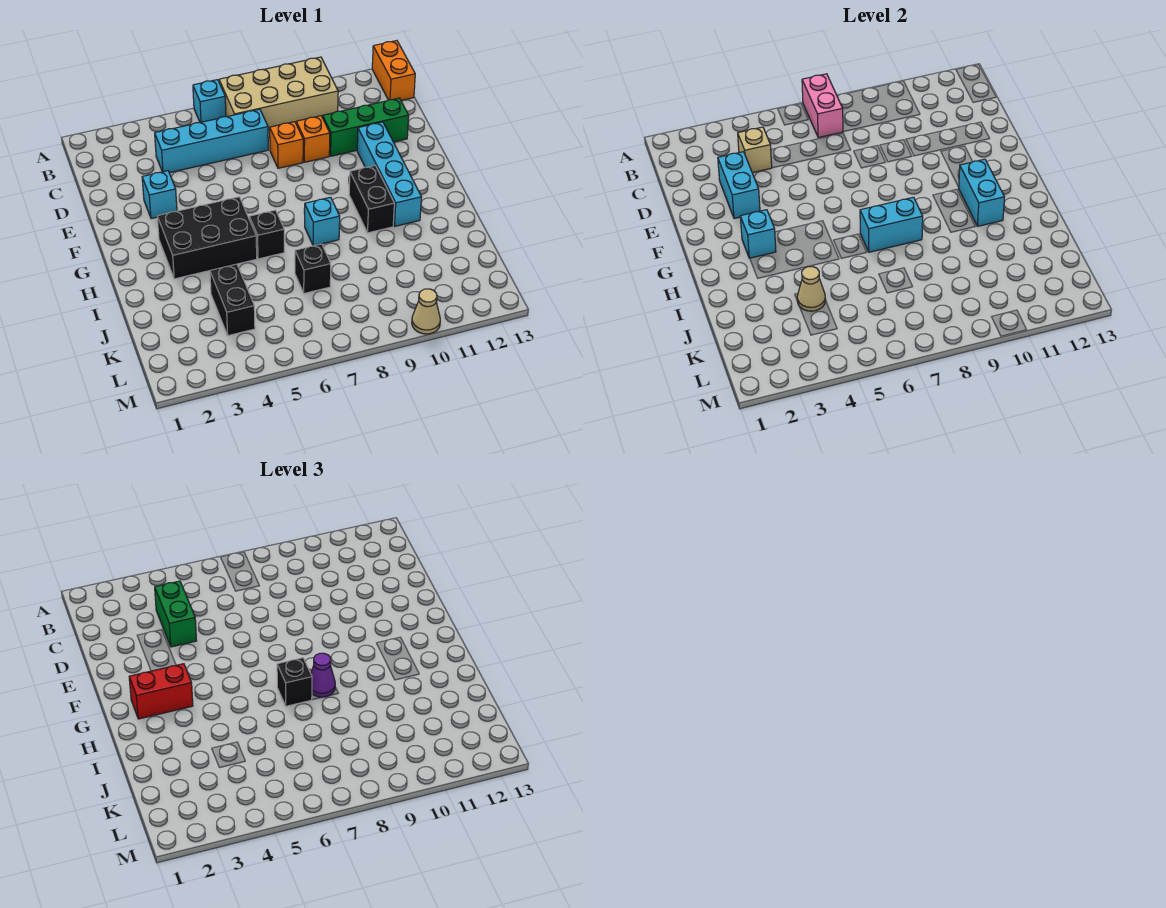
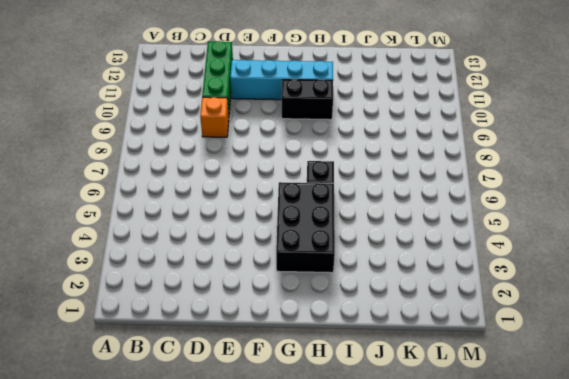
none -> cyan 1x1 brick [193,80,226,122]
none -> tan 2x4 brick [219,57,338,130]
none -> orange 1x2 brick [372,41,415,100]

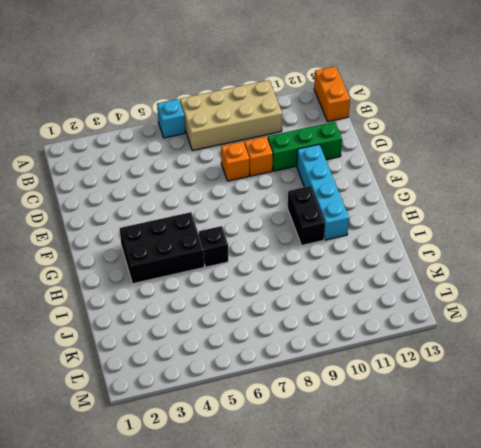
none -> cyan 1x4 brick [155,109,268,173]
none -> cyan 1x1 brick [142,171,177,219]
none -> cyan 1x1 brick [305,197,340,246]

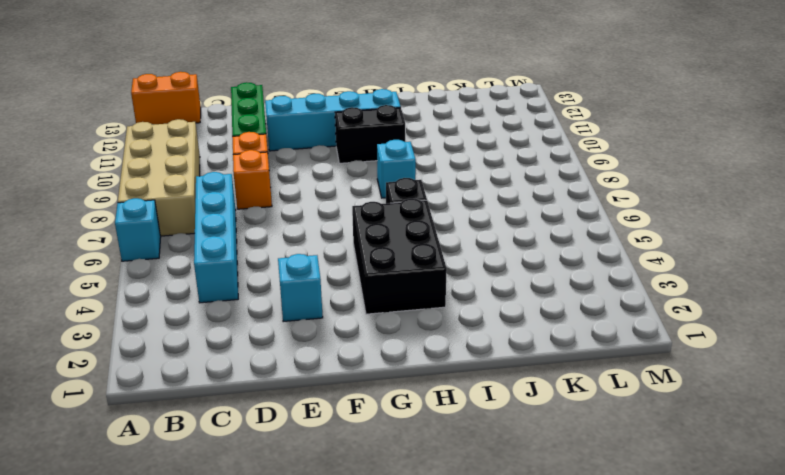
none -> black 1x2 brick [210,264,255,336]
none -> black 1x1 brick [295,244,331,293]
none -> tan 1x1 cone [412,289,440,334]

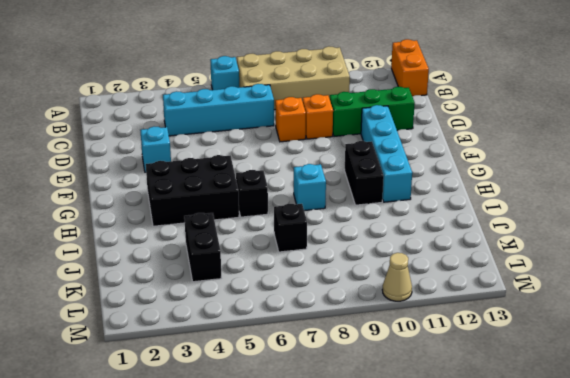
none -> pink 1x2 brick [802,74,843,138]
none -> tan 1x1 brick [738,127,772,173]
none -> cyan 1x2 brick [718,152,760,219]

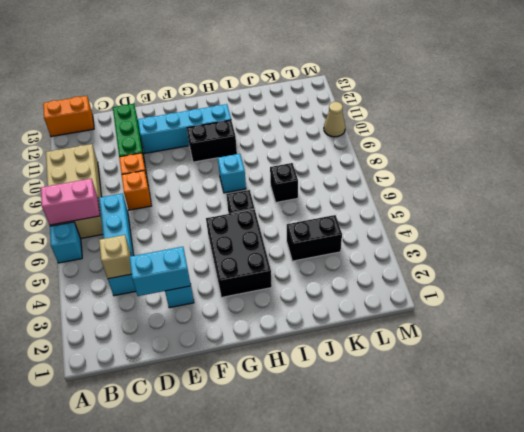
none -> cyan 1x1 brick [740,210,776,258]
none -> cyan 1x2 brick [959,159,1005,226]
none -> cyan 1x2 brick [860,197,923,252]

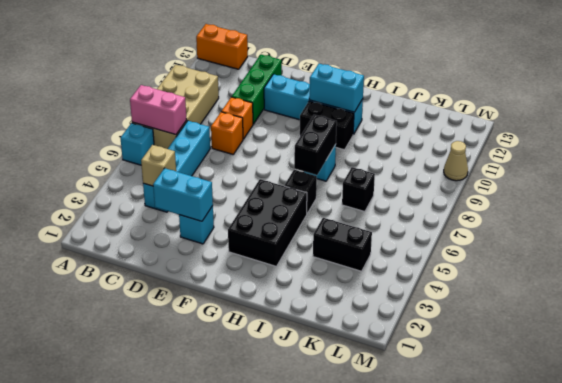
black 1x2 brick [294,115,337,175] -> cyan 1x2 brick [860,197,923,252]
none -> cyan 1x1 brick [740,210,776,258]
none -> tan 1x1 cone [797,266,826,311]
none -> green 1x2 brick [155,581,196,647]

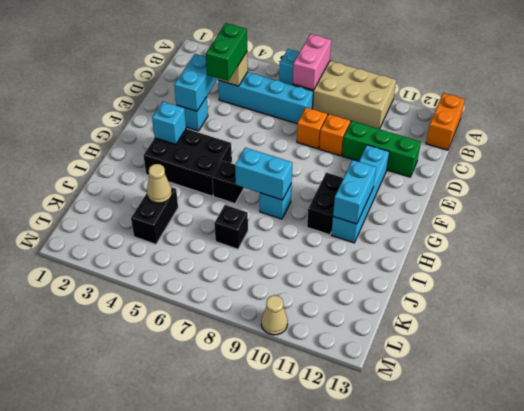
none -> red 1x2 brick [129,664,193,719]
none -> black 1x1 brick [277,658,312,706]
none -> purple 1x1 cone [311,653,335,697]

